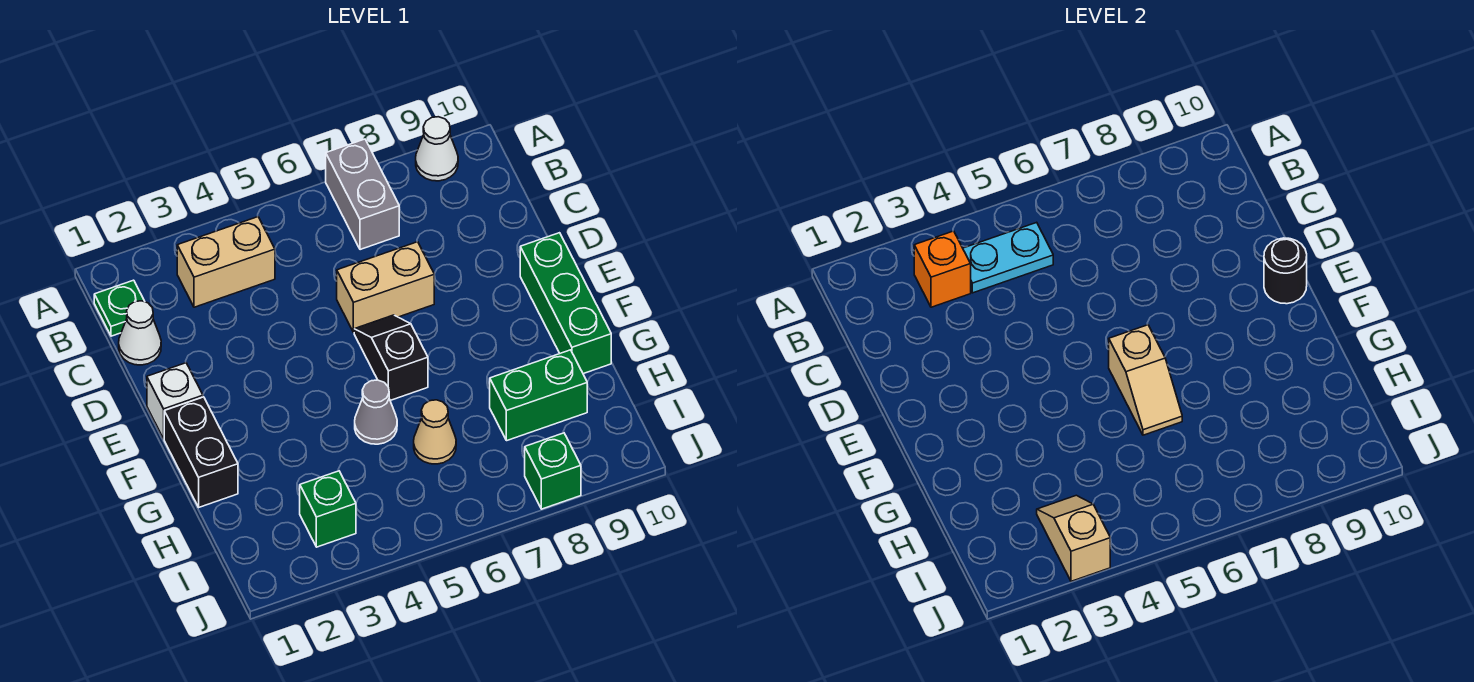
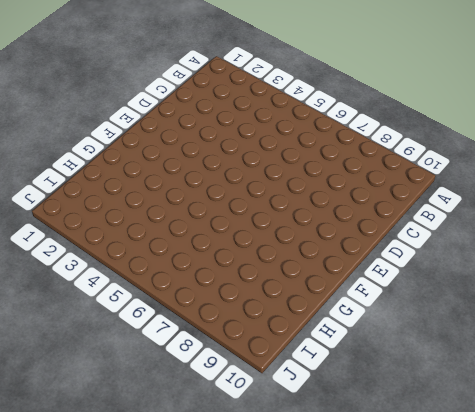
none -> grey 1x2 brick [326,139,399,250]
none -> white 1x1 cone [416,117,458,181]
none -> green 1x1 plate [94,280,145,336]

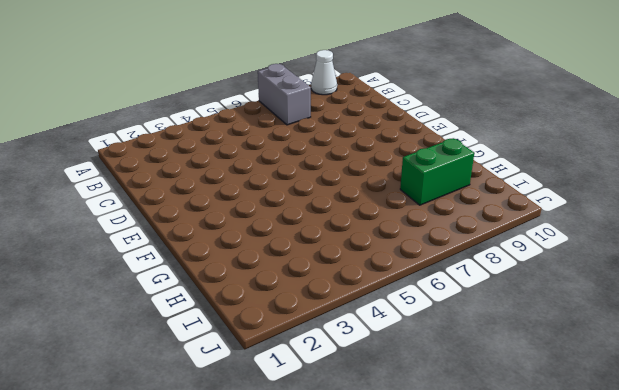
none -> green 1x1 plate [94,280,145,336]
none -> tan 1x2 brick [177,217,275,307]
none -> white 1x1 cone [119,301,161,365]

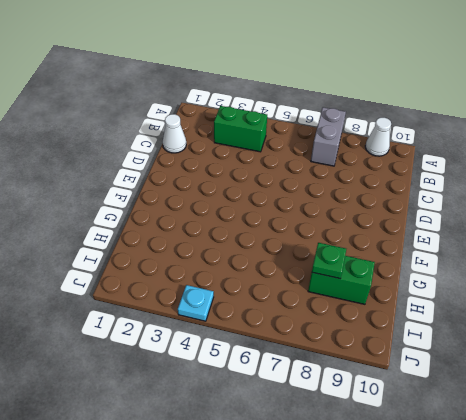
green 1x2 brick [214,106,267,152] -> tan 1x2 brick [177,217,275,307]
green 1x1 plate [312,243,346,279] -> green 1x1 plate moved to [94,280,145,336]
cyan 1x1 plate [178,285,214,321] -> none
none -> tan 1x2 brick [337,242,434,332]
none -> white 1x1 brick [147,363,203,439]
none -> black 1x2 slope [354,315,428,400]

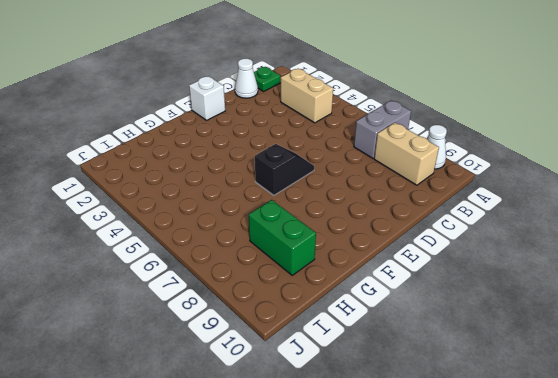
tan 1x2 brick [374,123,439,185] -> tan 1x2 brick moved to [337,242,434,332]
none -> green 1x3 brick [520,233,611,374]
none -> black 1x2 brick [164,397,238,507]
none -> grey 1x1 cone [355,380,397,444]

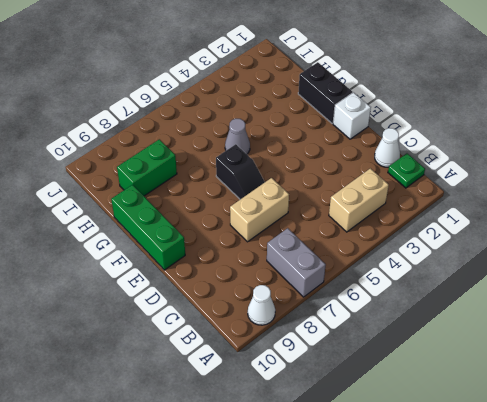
none -> tan 1x1 cone [414,400,456,464]
none -> green 1x1 brick [300,471,356,547]
none -> green 1x1 brick [525,433,581,509]

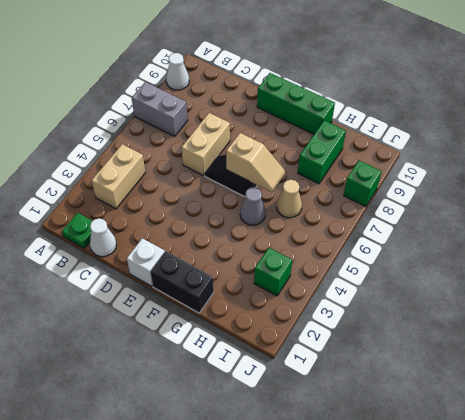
none -> orange 1x1 brick [914,231,971,307]
none -> cyan 1x2 plate [963,222,1053,293]
none -> black 1x1 round brick [1264,238,1307,304]

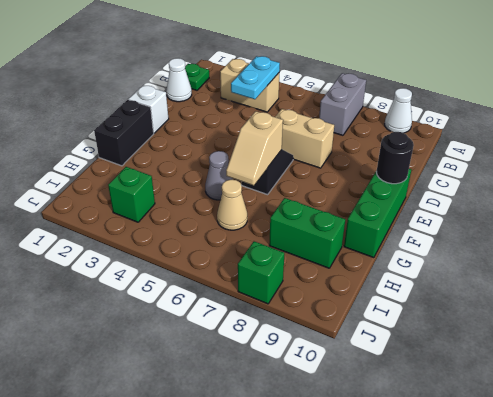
cyan 1x2 plate [231,56,280,99] -> cyan 1x2 plate turned to [963,222,1053,293]
none -> orange 1x1 brick [914,231,971,307]
none -> tan 1x2 slope [1037,495,1110,581]

